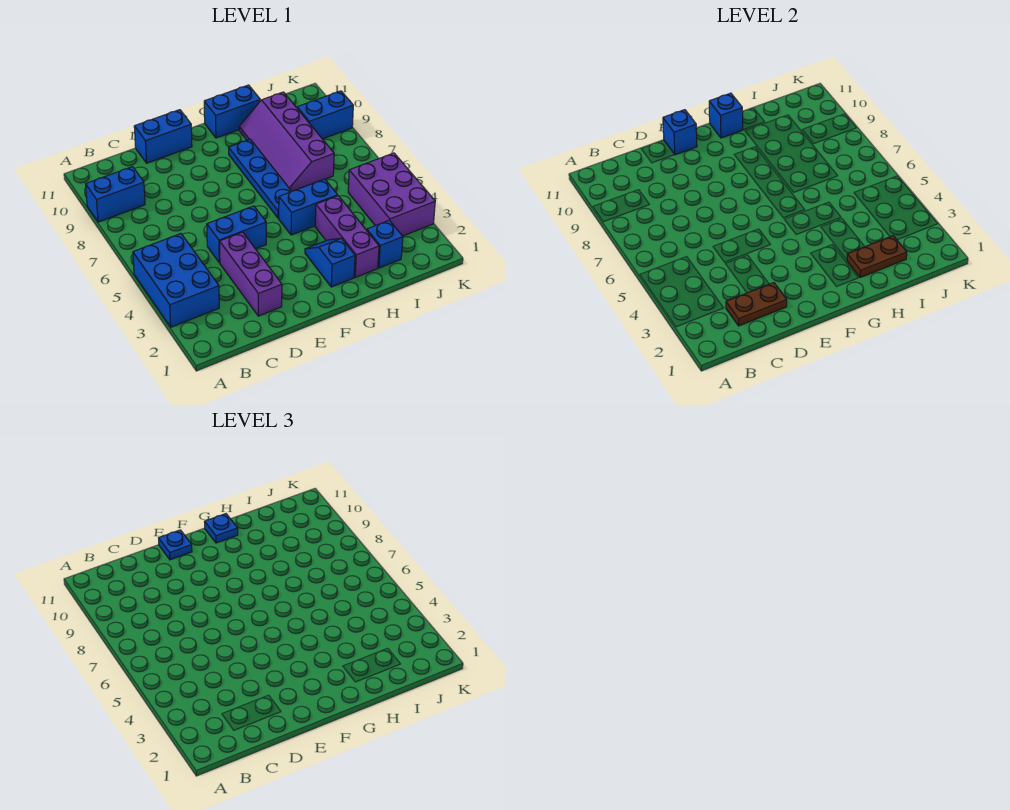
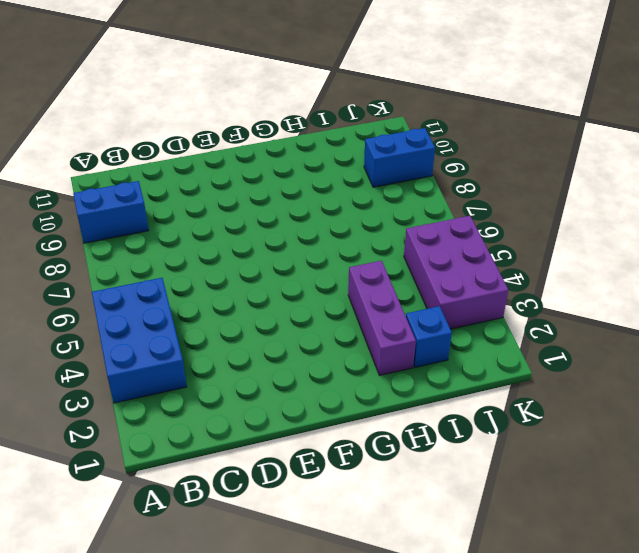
none -> purple 1x3 brick [220,232,282,316]
none -> blue 1x2 brick [207,206,266,263]
none -> blue 1x2 brick [134,110,192,163]

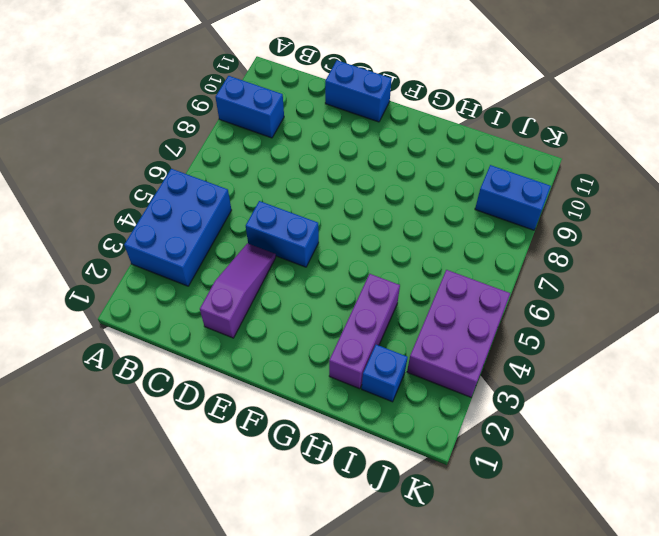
purple 1x3 slope [200,243,276,338] -> purple 1x3 brick [220,232,282,316]
none -> blue 1x2 slope [305,238,355,287]
none -> blue 1x2 brick [279,179,338,235]
none -> blue 1x4 plate [229,139,292,218]

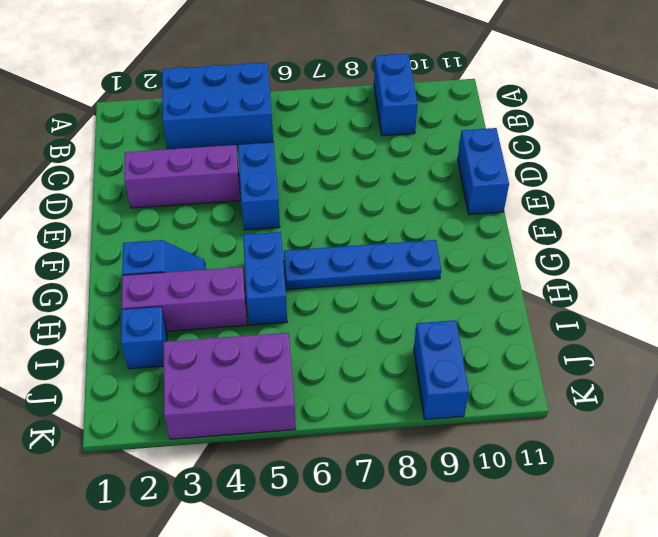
none -> blue 1x2 brick [204,85,260,138]
none -> purple 2x4 slope [239,92,334,191]
none -> brown 1x2 plate [726,283,787,326]

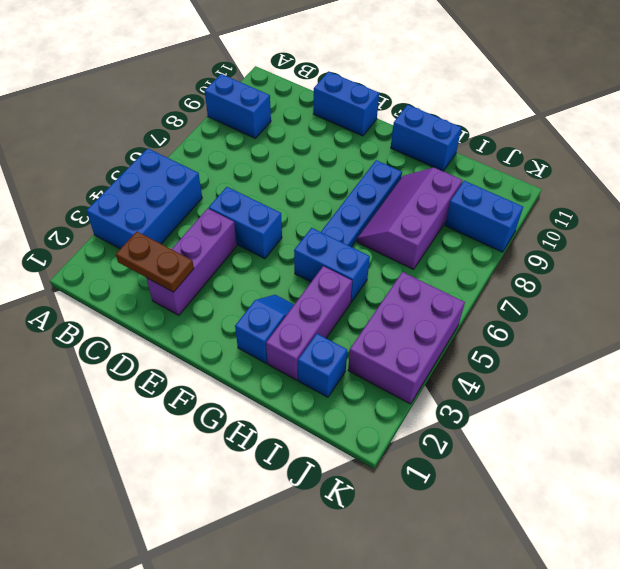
purple 2x3 slope [357,167,462,270] -> purple 2x4 slope [239,92,334,191]
none -> blue 1x1 brick [663,110,697,155]
none -> blue 1x1 brick [709,93,743,138]
none -> brown 1x2 plate [847,236,907,277]

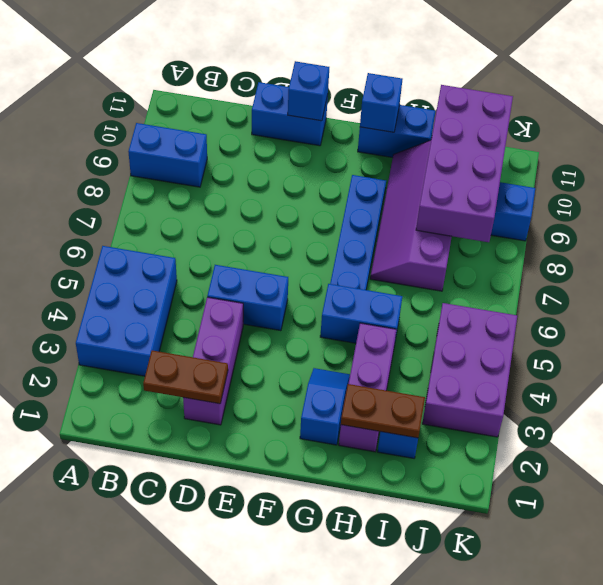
purple 2x4 brick [416,85,513,242] -> none
none -> blue 1x1 plate [159,530,192,560]
none -> blue 1x1 plate [205,514,238,543]

